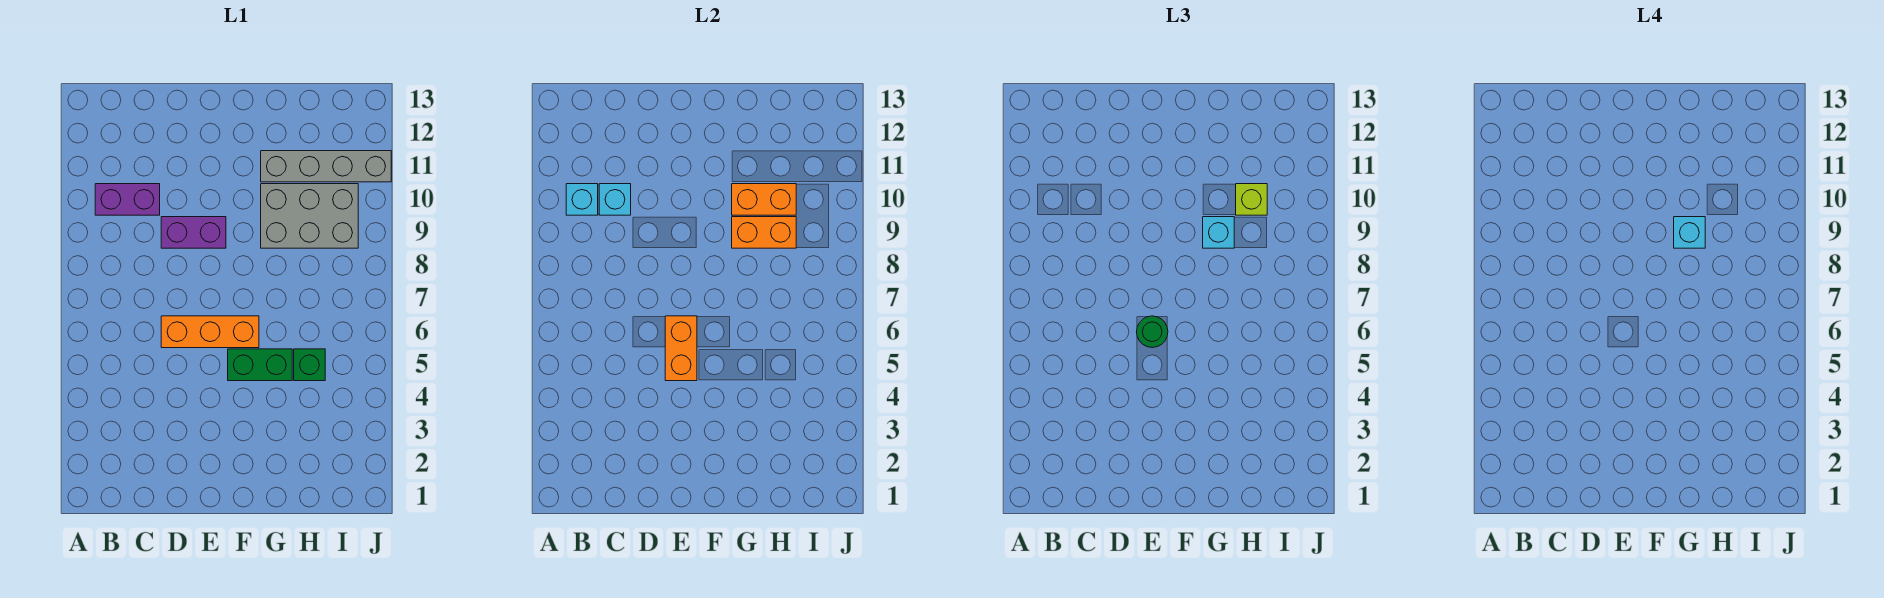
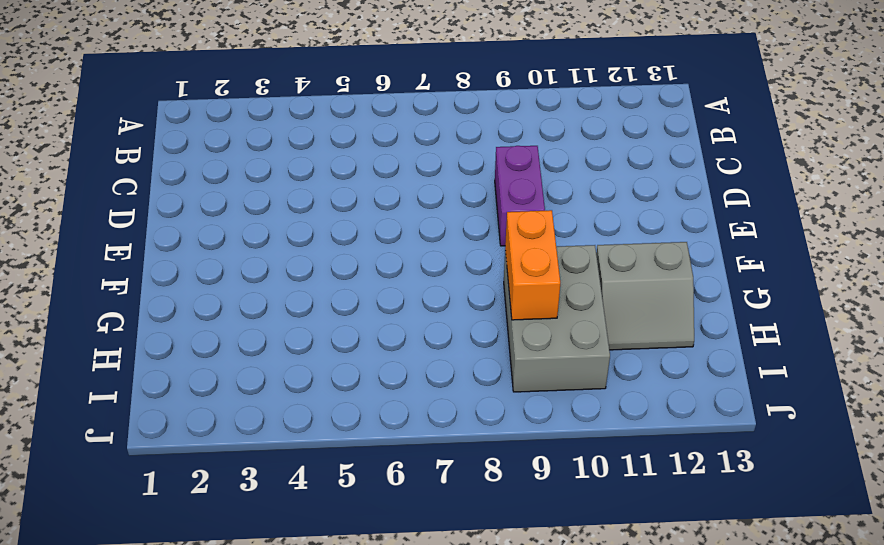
grey 2x2 slope [596,242,694,350] -> grey 1x4 brick [261,151,391,182]
none -> purple 1x2 brick [95,184,160,215]
none -> orange 1x3 brick [161,316,259,348]
none -> green 1x2 brick [228,349,292,381]

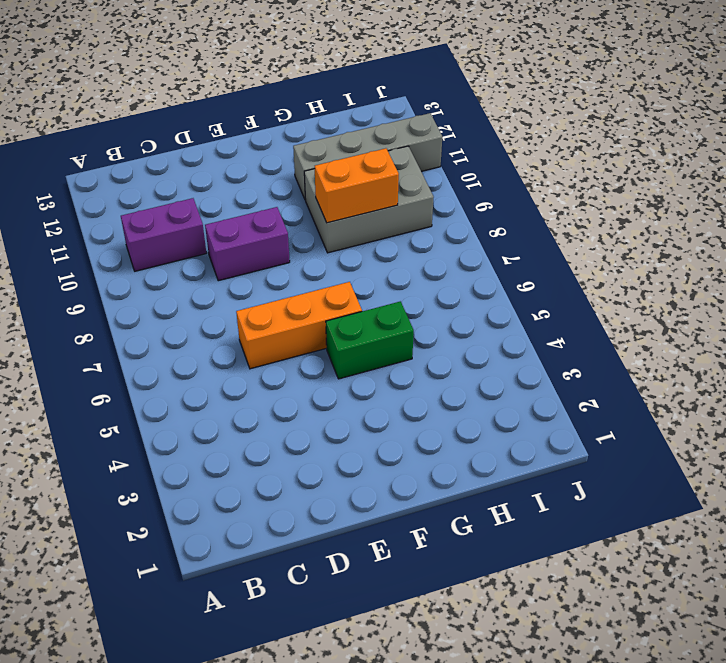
none -> green 1x1 brick [294,349,325,381]
none -> cyan 1x1 brick [566,184,598,215]
none -> cyan 1x1 brick [599,184,631,215]

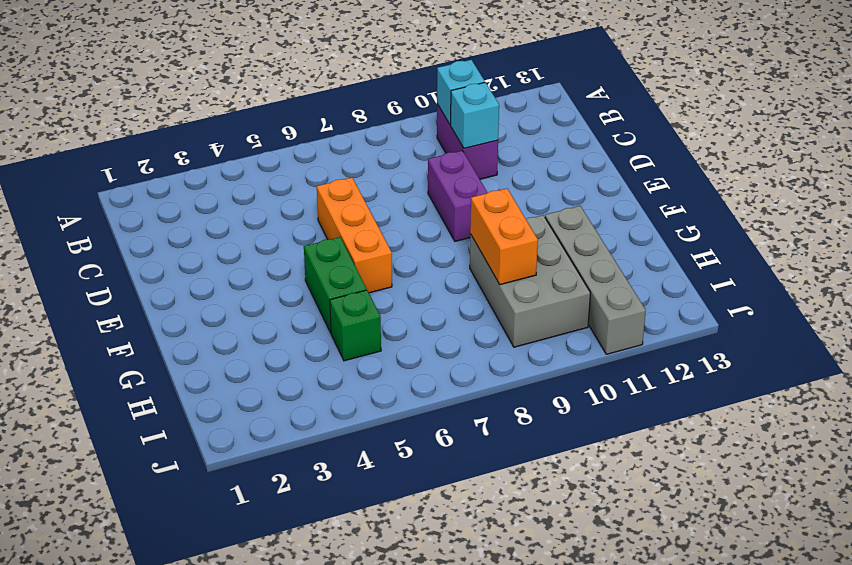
none -> orange 1x2 brick [665,316,697,381]
none -> orange 1x2 brick [732,184,796,215]
none -> green 1x1 round brick [1137,316,1168,348]

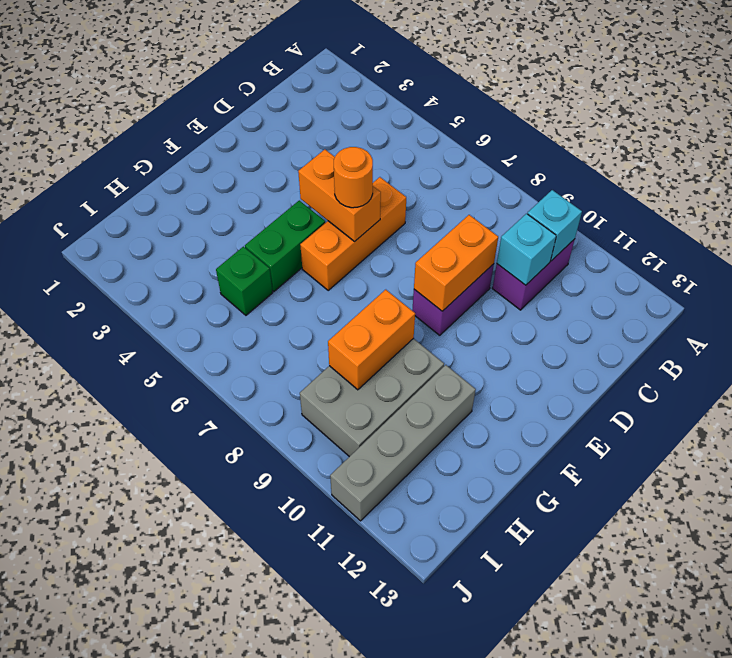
orange 1x2 brick [414,215,498,311] -> orange 1x2 brick moved to [732,184,796,215]
orange 1x1 round brick [334,147,373,208] -> green 1x1 round brick [1137,316,1168,348]
none -> cyan 1x1 brick [1203,217,1234,248]
none -> lime 1x1 brick [1236,184,1267,215]
none -> cyan 1x1 brick [1674,217,1705,248]

